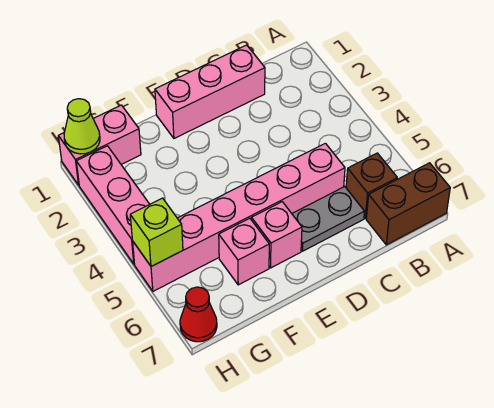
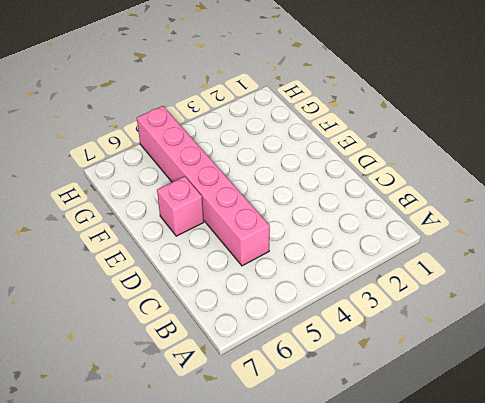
none -> brown 1x2 brick [366,163,450,245]
none -> brown 1x1 brick [346,153,397,218]
none -> pink 1x3 brick [155,45,265,138]

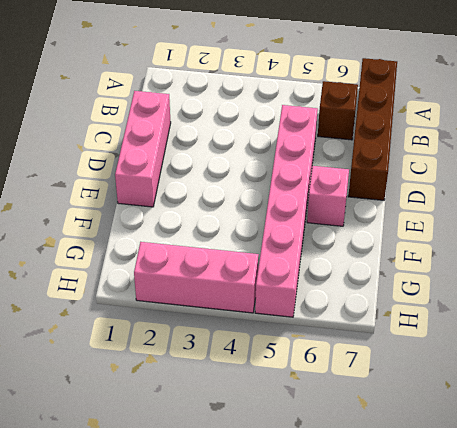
brown 1x4 brick [348,58,397,200] -> brown 1x2 brick [366,163,450,245]
none -> grey 1x2 plate [292,187,364,251]
none -> pink 1x1 brick [219,218,269,285]
none -> pink 1x2 brick [58,105,141,185]

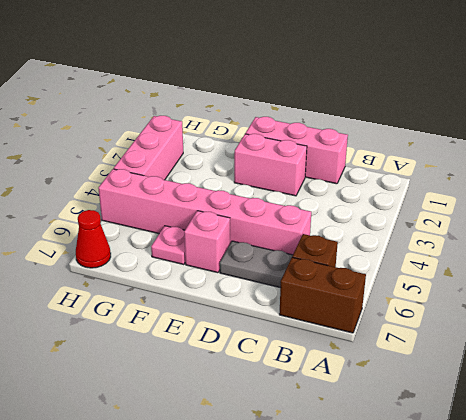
pink 1x2 brick [234,134,307,196] -> pink 1x2 brick moved to [58,105,141,185]
pink 1x1 plate [151,226,185,265] -> pink 1x1 brick [219,218,269,285]
none -> lime 1x1 cone [64,99,100,154]
none -> lime 1x1 brick [130,198,183,266]

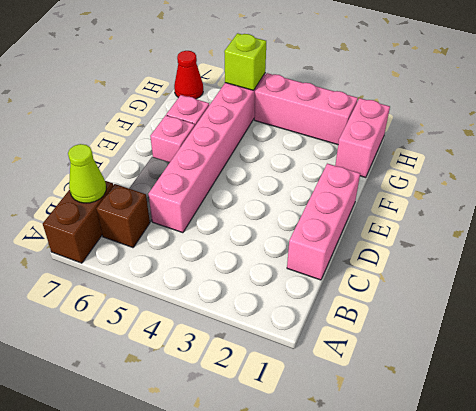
lime 1x1 cone [68,144,106,203] -> lime 1x1 cone moved to [64,99,100,154]

